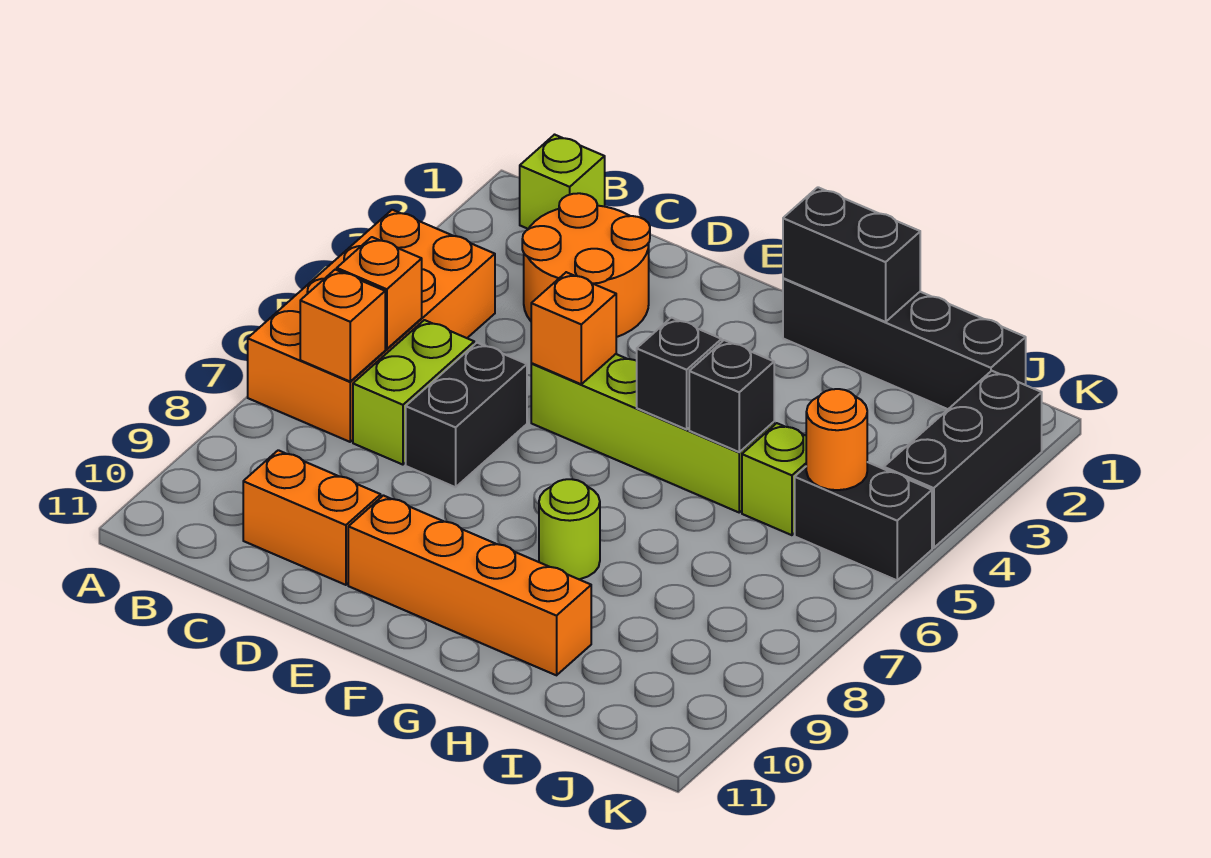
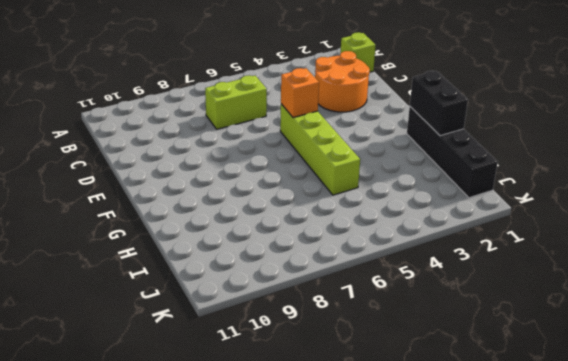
none -> orange 2x4 brick [248,210,495,442]
none -> orange 1x2 brick [243,450,381,585]
none -> black 1x2 brick [406,343,527,487]

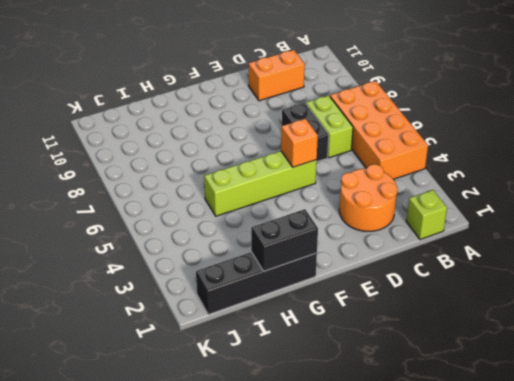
none -> orange 1x4 brick [348,495,591,675]
none -> lime 1x1 round brick [539,479,600,579]
none -> lime 1x1 brick [742,423,806,535]

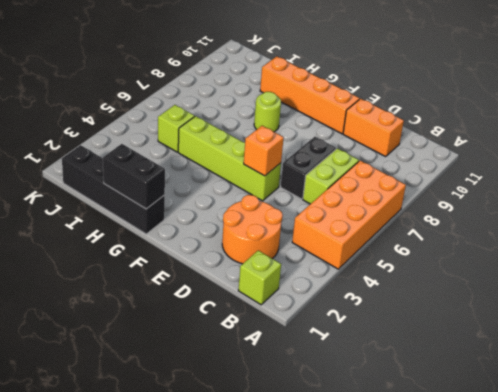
none -> black 1x2 brick [795,462,932,580]
none -> black 1x3 brick [884,371,1042,548]
none -> orange 1x1 brick [337,237,422,349]

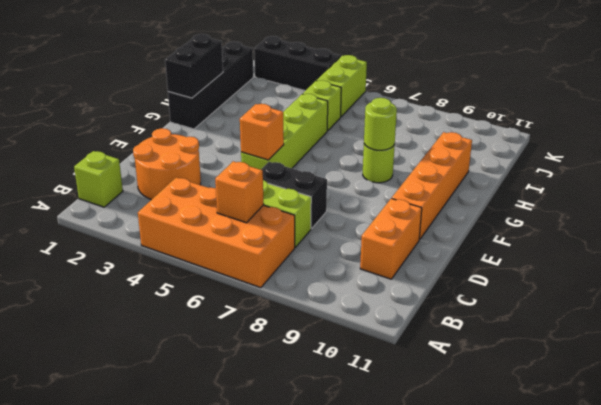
lime 1x1 round brick [364,98,397,150] -> none
lime 1x2 brick [317,55,367,117] -> black 1x2 brick [795,462,932,580]
none -> orange 1x1 brick [300,270,385,381]
none -> black 1x1 brick [637,318,722,429]
none -> black 1x1 brick [689,340,774,452]

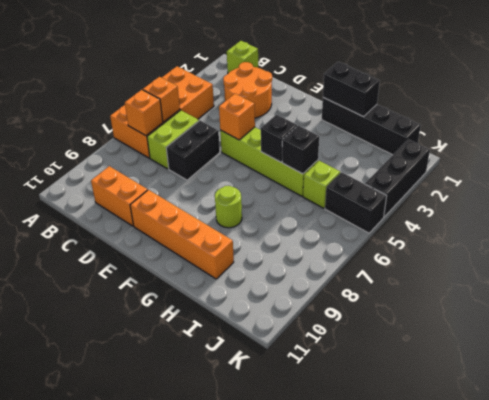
none -> orange 1x1 round brick [806,389,867,490]

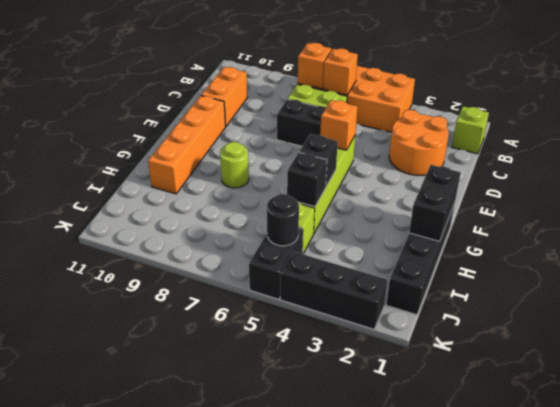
black 1x1 round brick [267,194,299,246] -> orange 1x1 round brick [806,389,867,490]

